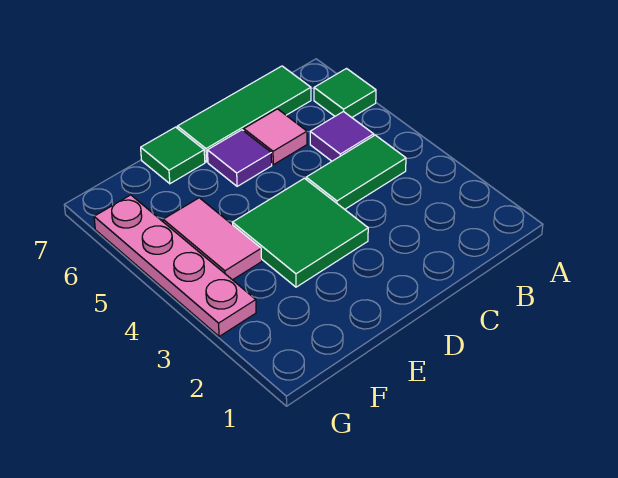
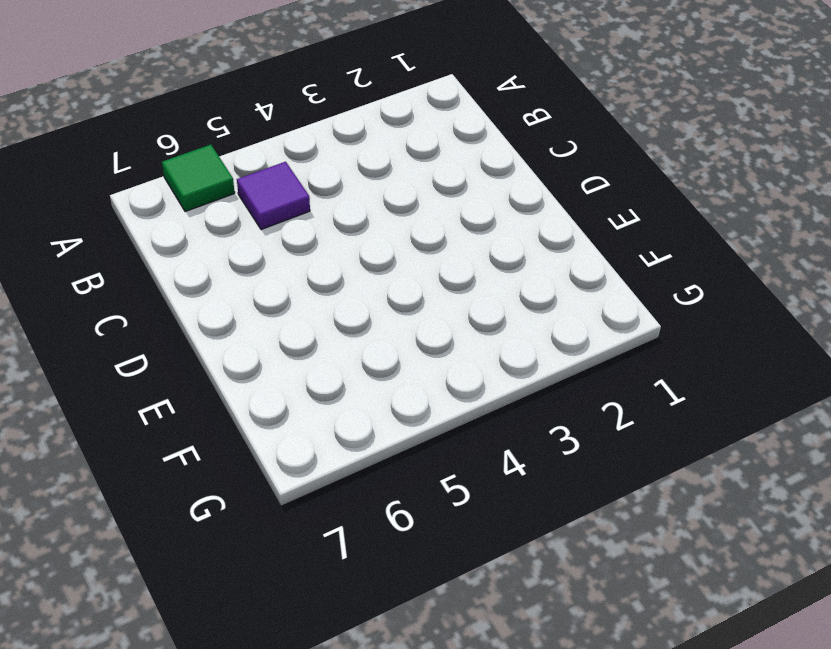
none -> green 1x2 tile [306,135,406,209]
none -> green 1x3 tile [177,66,311,162]

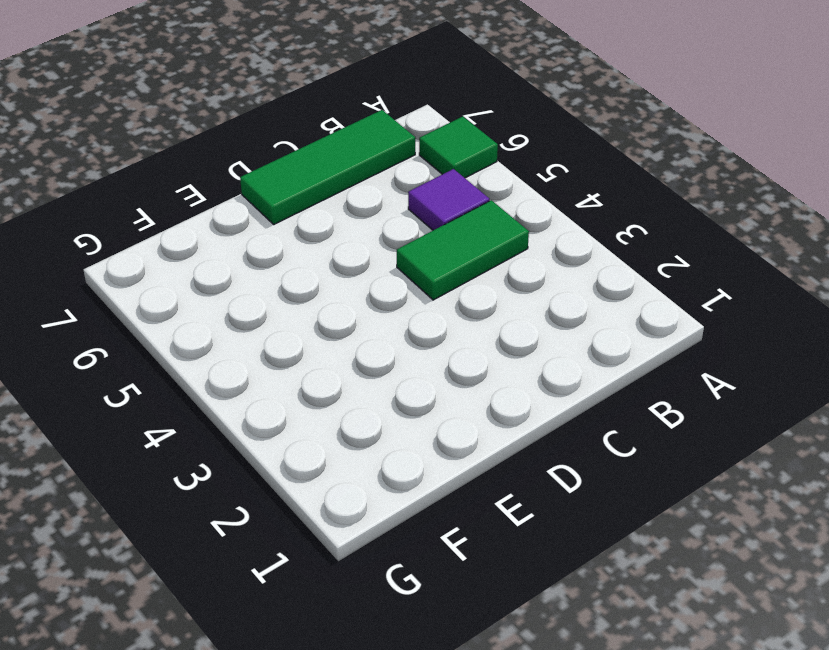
none -> pink 1x1 tile [244,109,307,165]
none -> green 2x2 tile [232,178,368,287]

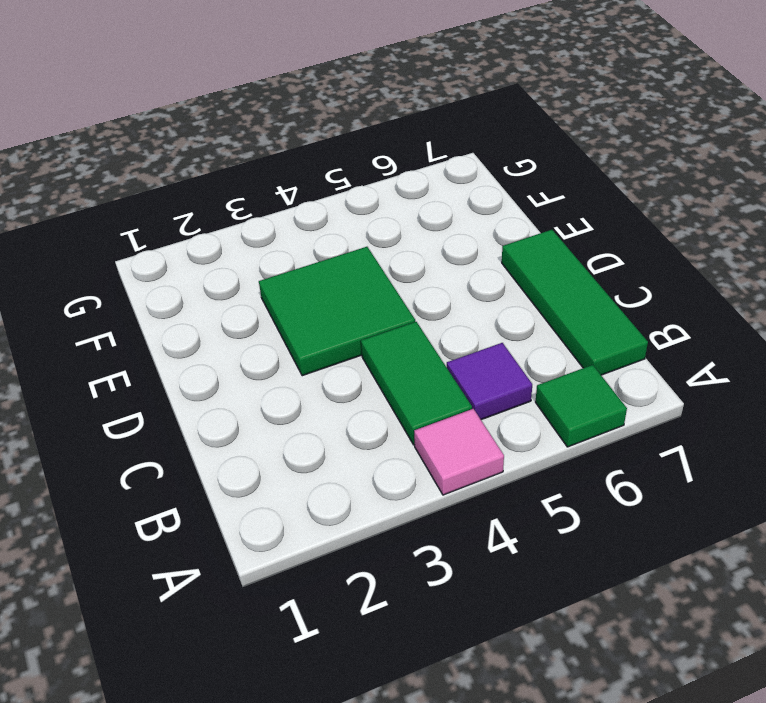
pink 1x1 tile [414,409,504,495] -> pink 1x1 tile moved to [244,109,307,165]
none -> purple 1x1 tile [207,130,272,186]
none -> green 1x1 tile [141,127,205,184]

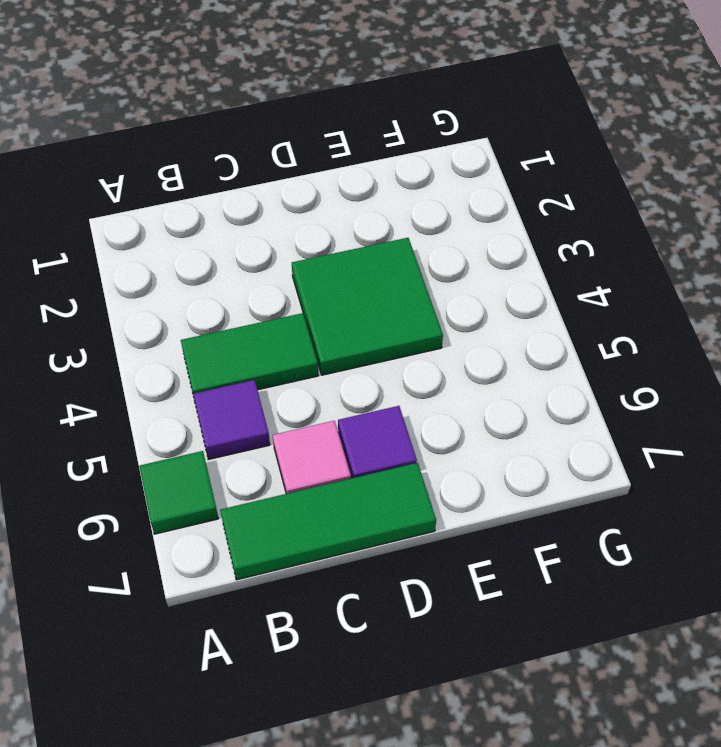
none -> green 1x1 tile [141,127,205,184]
none -> pink 1x2 tile [163,198,262,280]

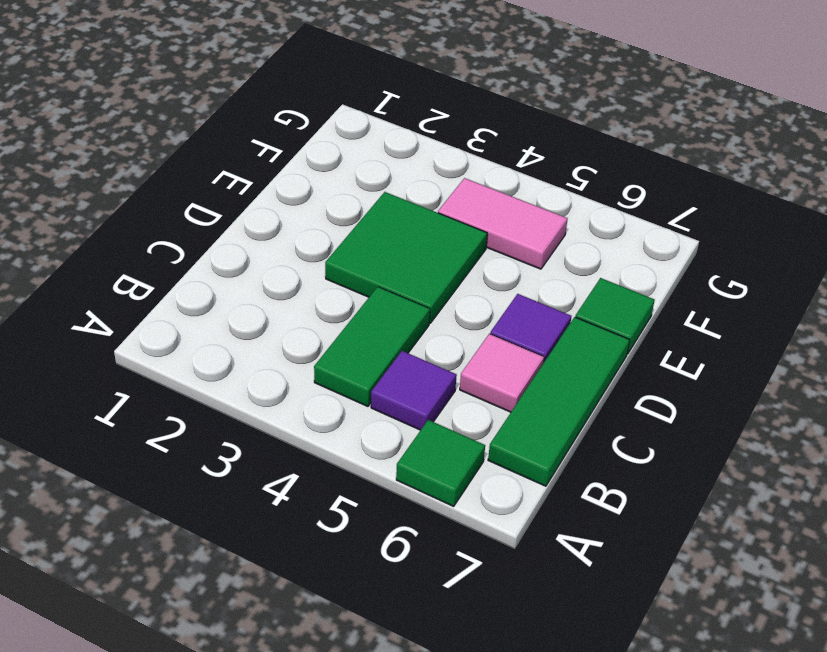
none -> pink 1x4 plate [94,195,256,337]

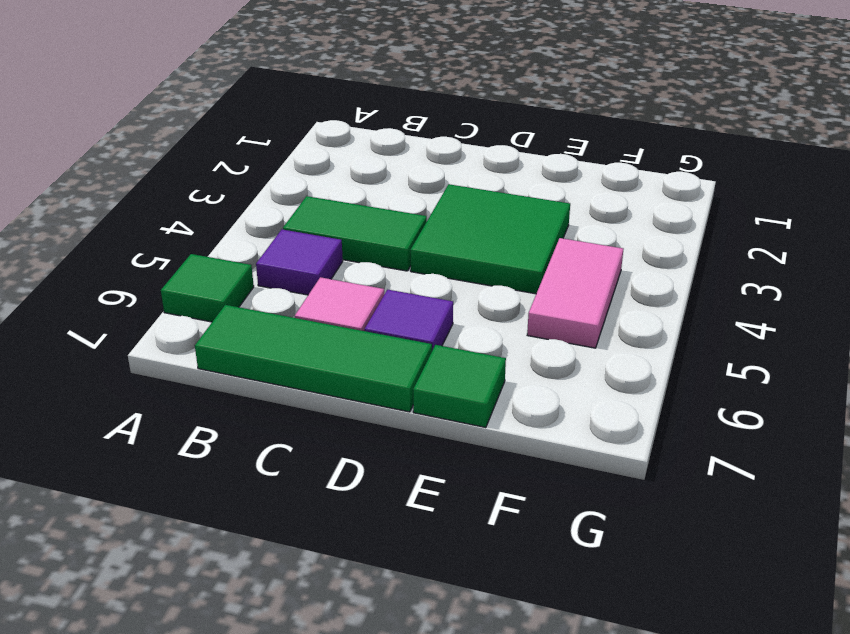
none -> pink 1x4 plate [94,195,256,337]

